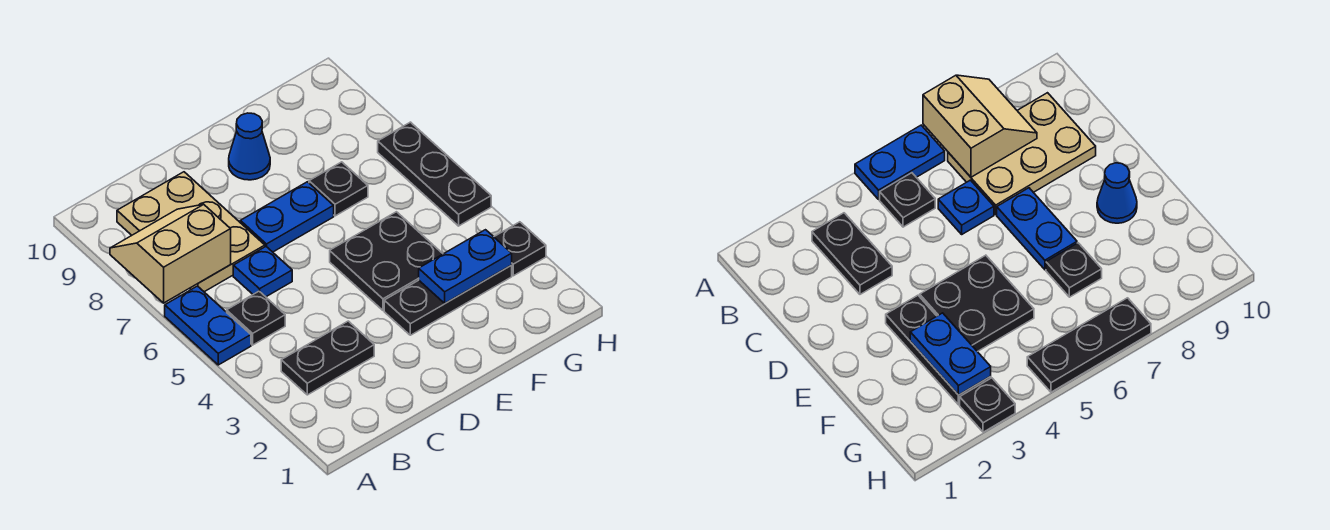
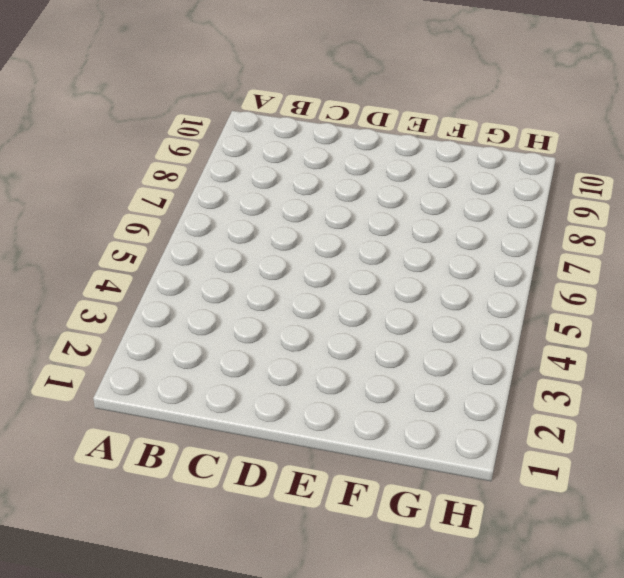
none -> blue 1x2 plate [165,286,251,365]
none -> black 1x2 plate [281,321,374,395]
none -> black 1x1 plate [227,291,285,345]

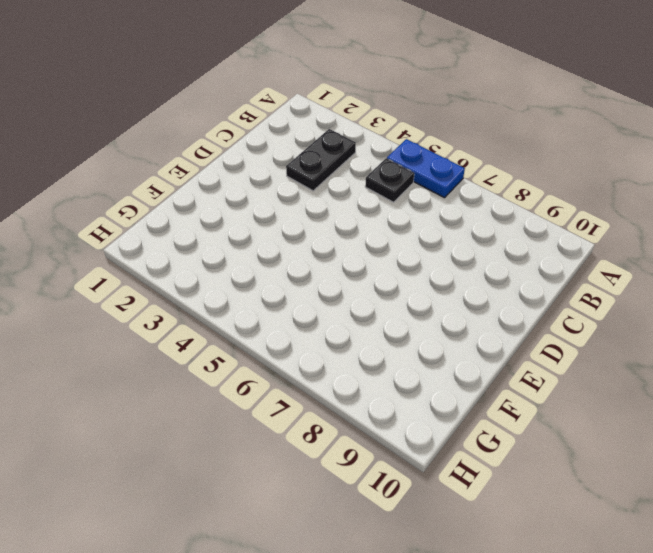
none -> tan 2x3 plate [117,172,265,292]
none -> blue 1x1 plate [233,247,292,297]
none -> blue 1x2 plate [240,182,334,252]

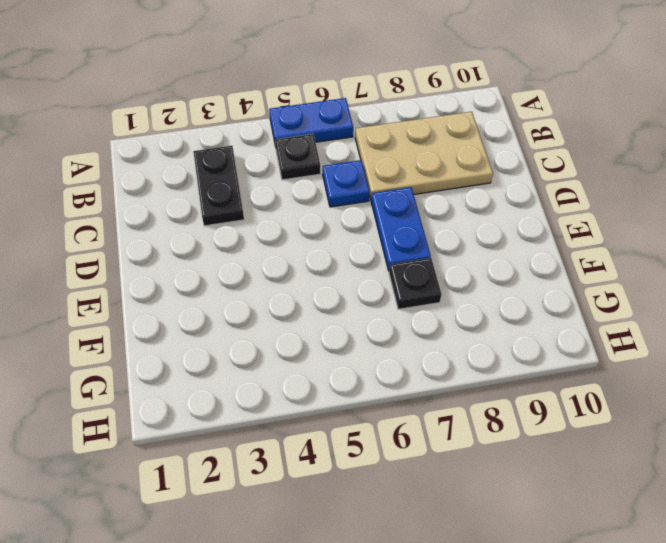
none -> black 1x3 plate [384,265,512,335]
none -> black 2x2 plate [330,212,443,310]
none -> blue 1x1 cone [229,113,270,180]

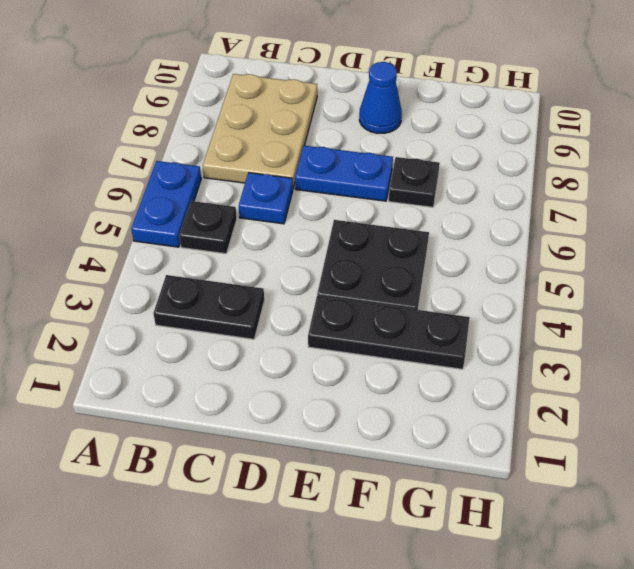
none -> black 1x1 plate [494,222,546,276]
none -> black 1x3 plate [378,122,491,226]
none -> tan 2x2 slope [110,204,231,303]

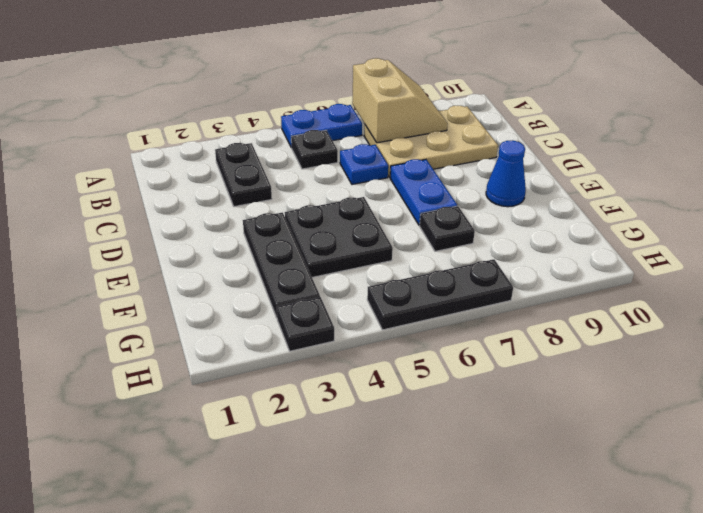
none -> blue 1x2 plate [419,230,512,303]

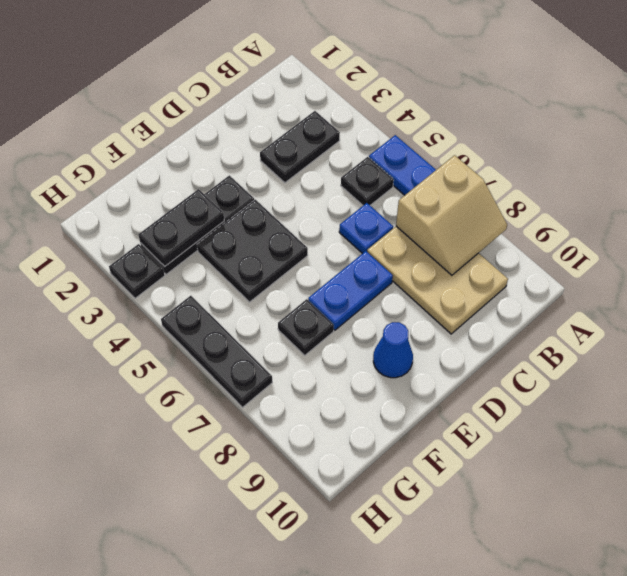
black 1x2 plate [139,189,224,266] -> blue 1x2 plate [419,230,512,303]

